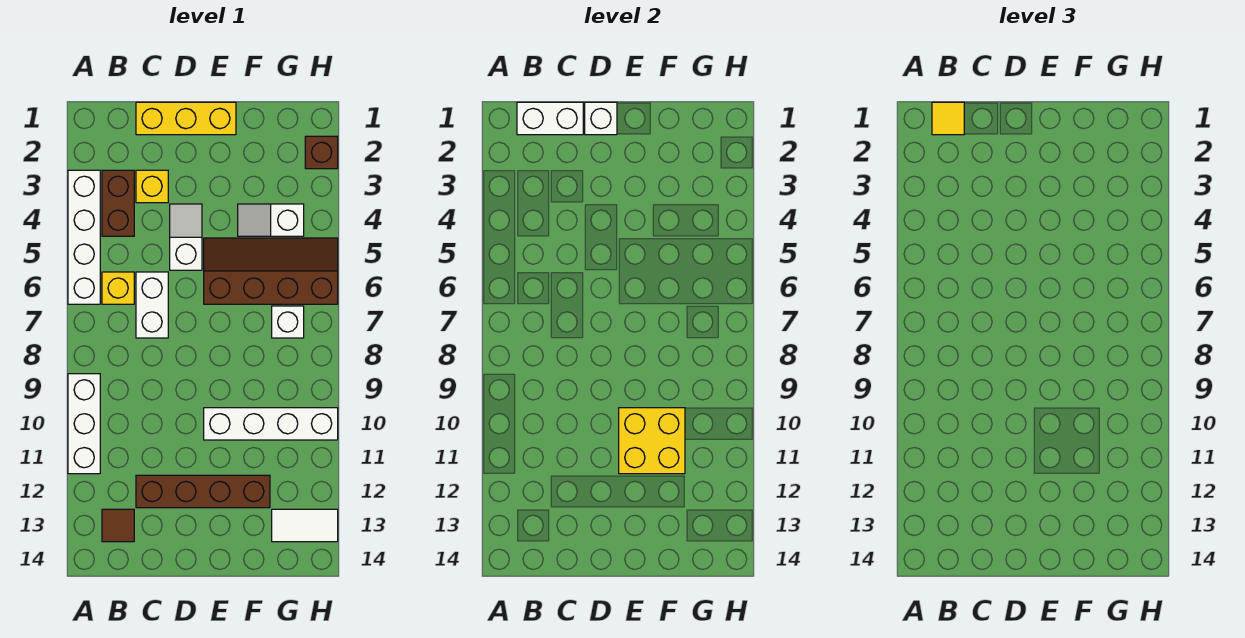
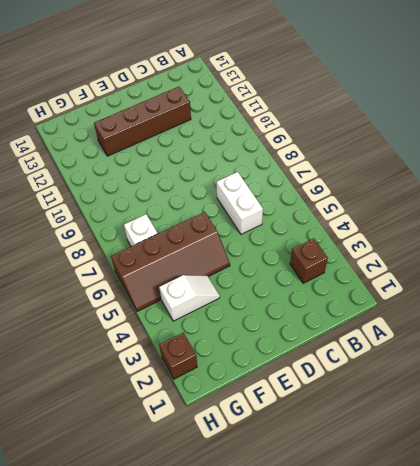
brown 1x1 brick [290,238,328,283] -> brown 1x2 brick [102,170,134,236]
none -> white 1x4 brick [68,170,100,304]
none -> white 1x3 brick [68,374,100,474]
none -> yellow 1x1 brick [102,272,134,304]

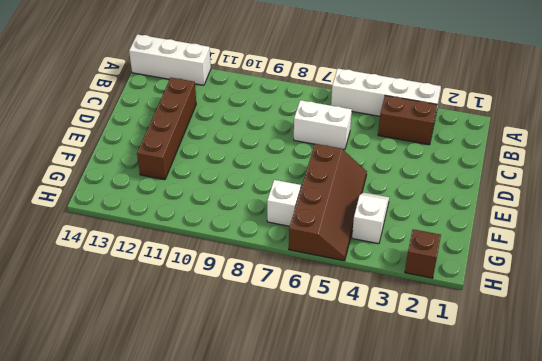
white 1x3 brick [129,34,211,85] -> white 1x3 brick moved to [68,374,100,474]
none -> yellow 1x1 brick [102,272,134,304]
none -> brown 1x1 tile [102,509,134,542]
none -> yellow 1x3 brick [136,102,236,135]

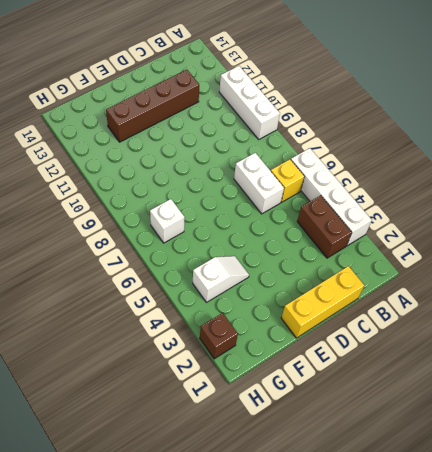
none -> brown 1x1 tile [102,509,134,542]
none -> yellow 1x1 brick [136,170,168,203]
none -> white 1x2 slope [170,204,202,270]

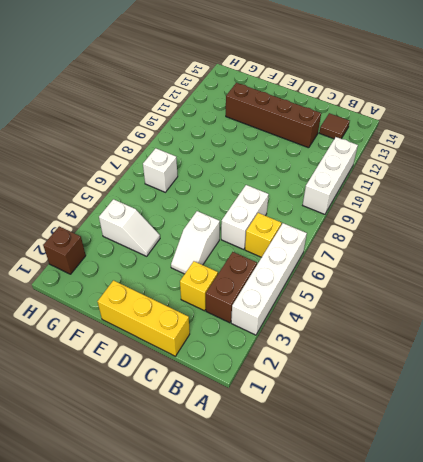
none -> brown 2x4 slope [204,238,338,304]
none -> white 1x4 brick [204,408,338,440]
none -> white 1x2 tile [272,509,338,542]

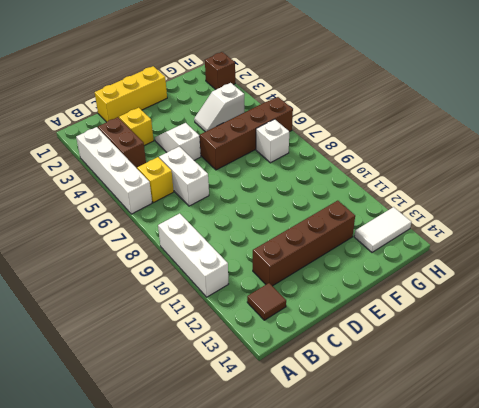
none -> white 1x4 brick [204,408,338,440]
none -> white 1x2 brick [517,102,583,135]
none -> white 1x1 brick [585,102,617,135]

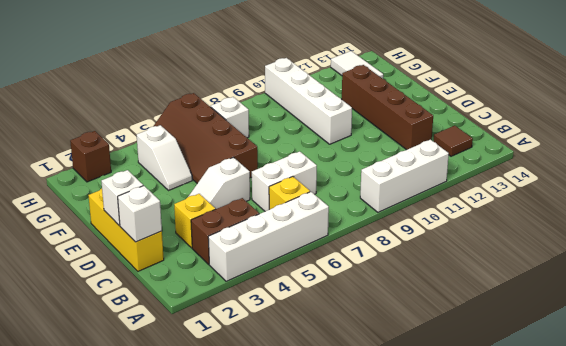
white 1x1 brick [118,186,162,242] -> white 1x2 brick [517,102,583,135]
none -> yellow 2x2 brick [619,408,685,474]
none -> yellow 1x1 tile [932,102,964,135]

